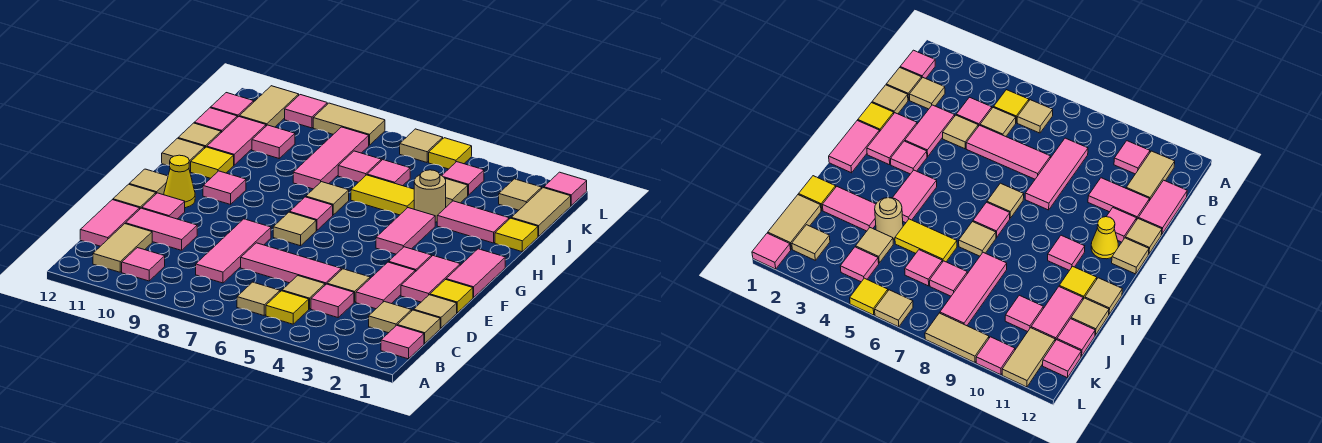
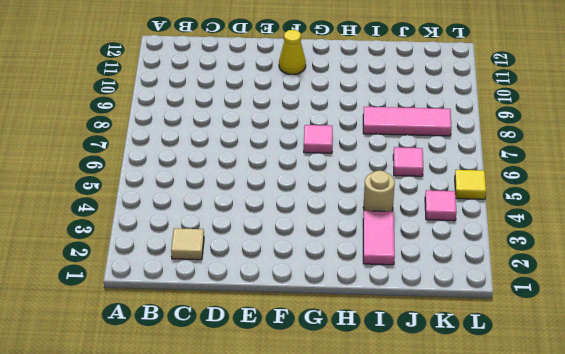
none -> pink 1x1 tile [381,325,424,359]
none -> yellow 1x1 tile [266,291,309,324]
none -> tan 1x1 tile [237,282,280,315]
none -> pink 1x1 tile [122,248,165,281]

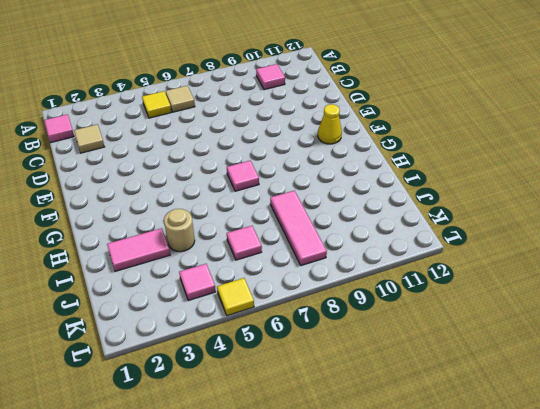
none -> tan 1x2 tile [93,224,152,272]
none -> tan 1x1 tile [397,310,440,343]
none -> pink 1x1 tile [311,284,354,317]
none -> tan 1x1 tile [282,276,325,309]

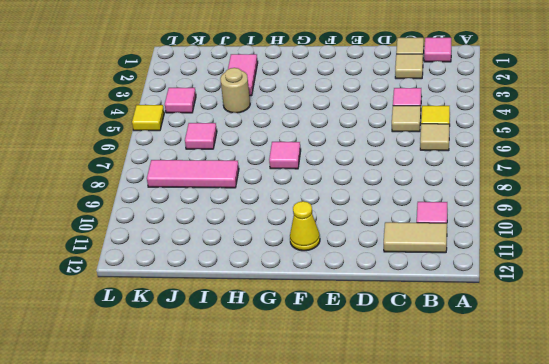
none -> pink 1x3 tile [196,219,271,283]
none -> pink 1x2 tile [80,200,140,246]
none -> tan 1x1 tile [414,295,457,328]
none -> pink 1x2 tile [356,262,415,309]

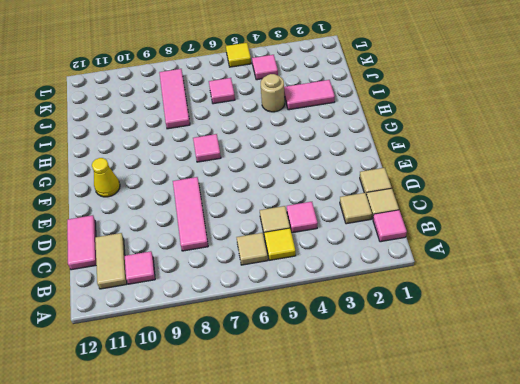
none -> pink 1x2 tile [356,262,415,309]
none -> tan 1x1 tile [327,269,370,302]
none -> pink 1x3 tile [241,243,341,285]
none -> pink 1x2 tile [126,208,197,250]

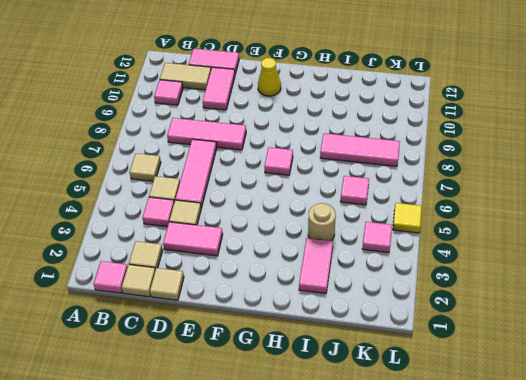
none -> yellow 1x1 tile [266,291,309,324]
none -> yellow 1x1 tile [430,280,473,313]
none -> pink 1x2 tile [401,256,460,302]
none -> pink 1x1 tile [142,193,185,219]

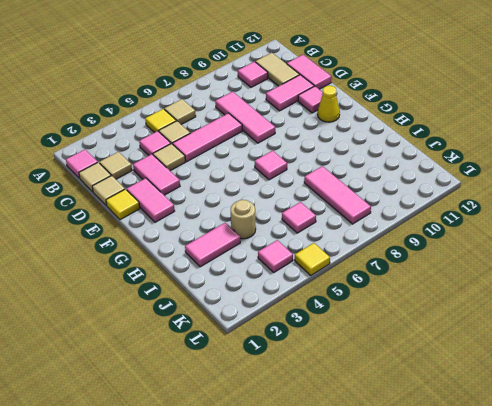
none -> tan 1x1 tile [113,184,156,209]
none -> pink 1x2 tile [446,249,505,298]
none -> pink 1x1 tile [389,247,432,272]
none -> tan 1x1 tile [273,212,316,246]

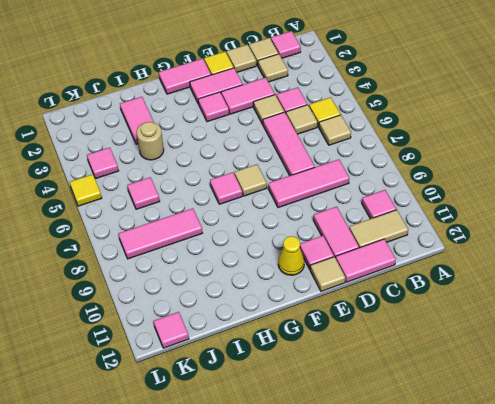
none -> tan 1x1 tile [129,169,168,195]
none -> pink 1x2 tile [376,208,435,254]
none -> pink 1x1 tile [203,171,246,204]
none -> tan 1x1 tile [306,182,349,215]

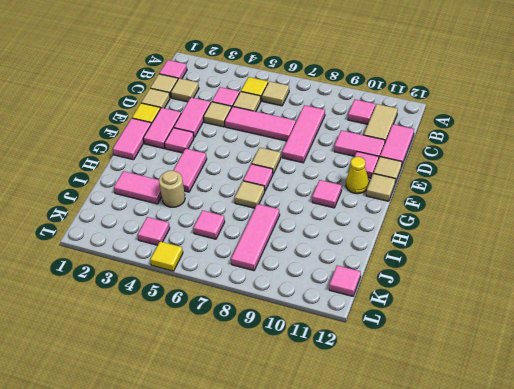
none -> yellow 1x1 tile [191,147,234,178]
none -> tan 1x1 tile [162,138,205,171]
none -> yellow 1x1 tile [495,218,538,252]
none -> yellow 1x2 tile [351,175,414,215]

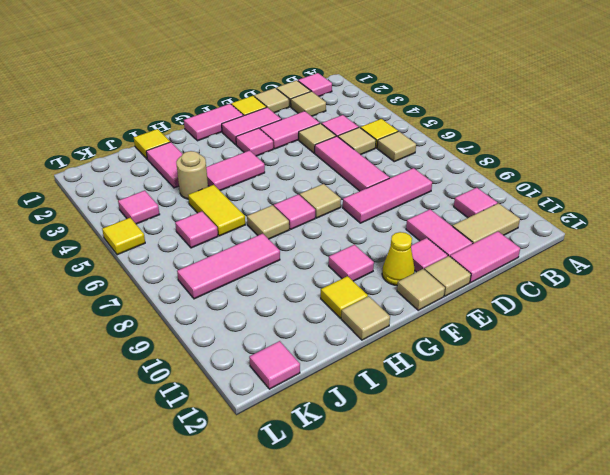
none -> pink 1x2 tile [207,117,266,165]
none -> tan 1x1 tile [178,123,221,148]
none -> tan 1x2 tile [512,188,571,236]
none -> tan 1x1 tile [445,178,468,207]

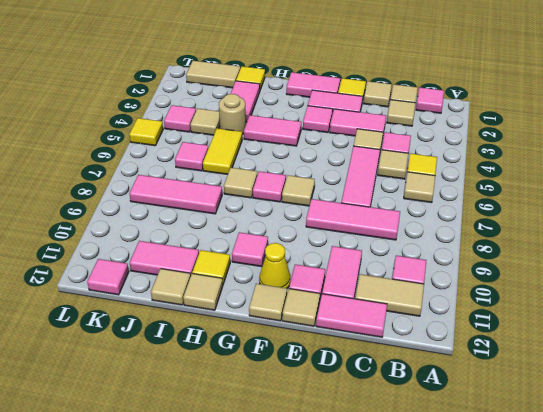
none -> pink 1x1 tile [338,151,381,182]
none -> pink 1x1 tile [252,125,295,158]
none -> pink 1x1 tile [194,108,237,133]
none -> tan 1x1 tile [499,179,542,210]

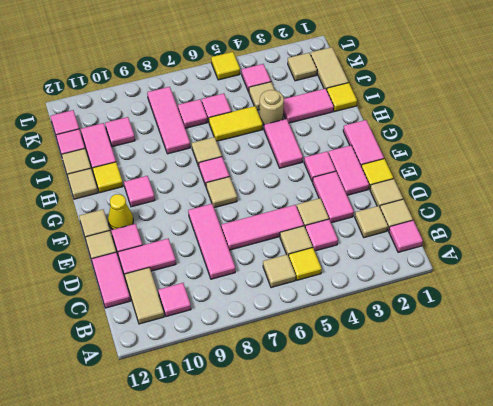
none -> tan 1x2 tile [239,86,299,127]
none -> pink 1x1 tile [544,172,587,206]
none -> tan 1x1 tile [400,129,443,162]
none -> tan 1x2 tile [313,103,385,145]

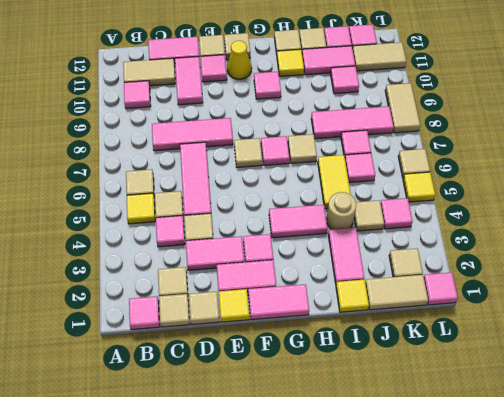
none -> pink 1x1 tile [285,95,327,128]

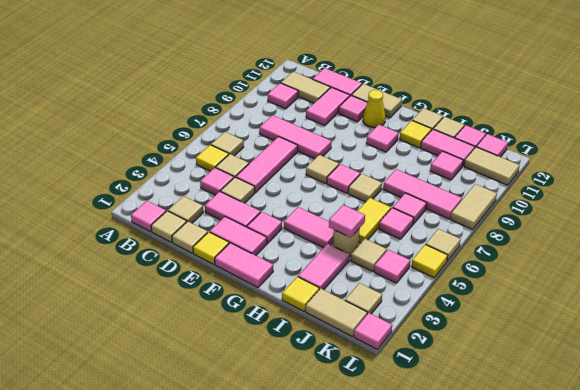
pink 1x1 tile [329,205,365,238] -> pink 1x1 tile moved to [285,95,327,128]

